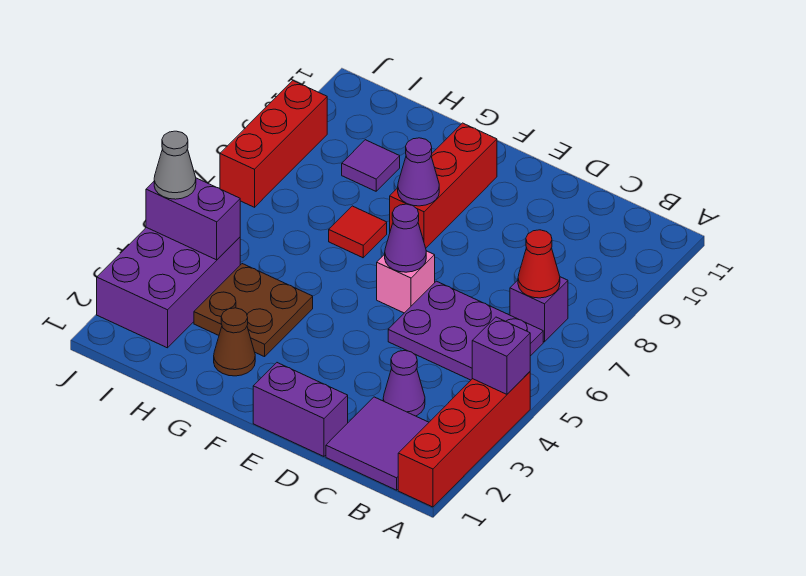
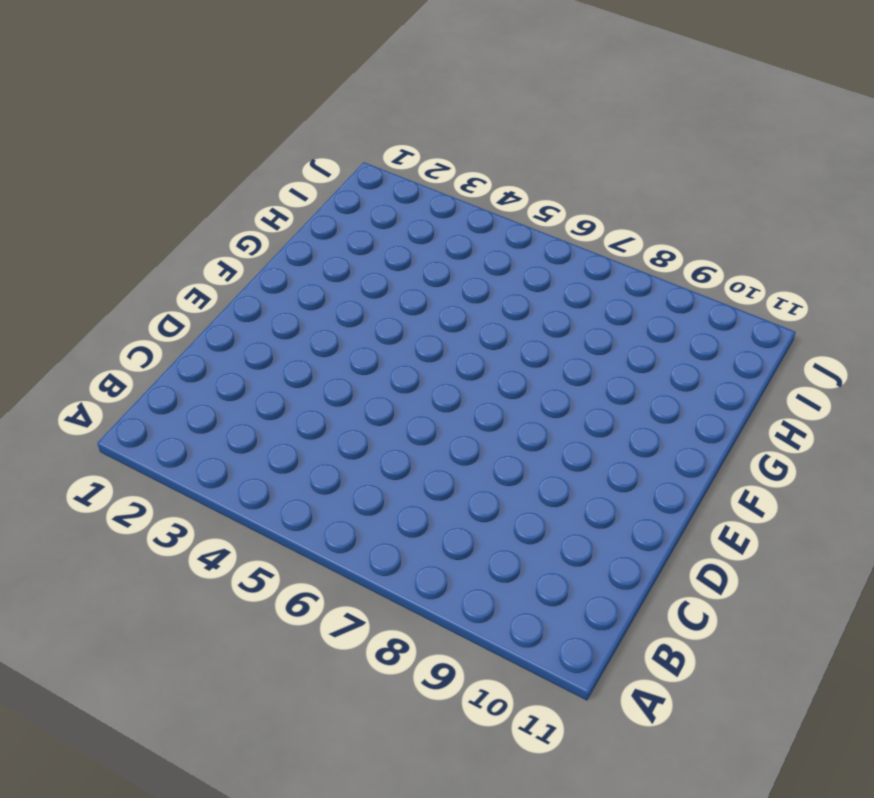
none -> red 1x4 brick [398,372,530,507]
none -> purple 2x2 tile [326,397,429,490]
none -> purple 2x3 plate [388,281,543,380]

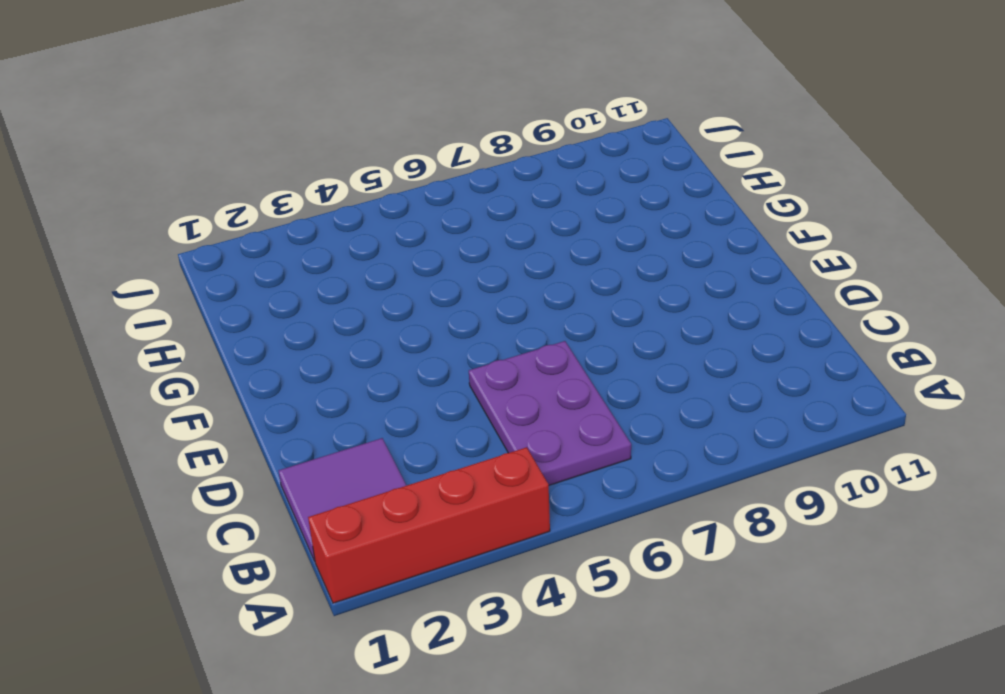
none -> purple 1x1 brick [510,277,568,342]
none -> purple 1x1 cone [383,351,425,416]
none -> purple 1x2 brick [253,363,348,456]

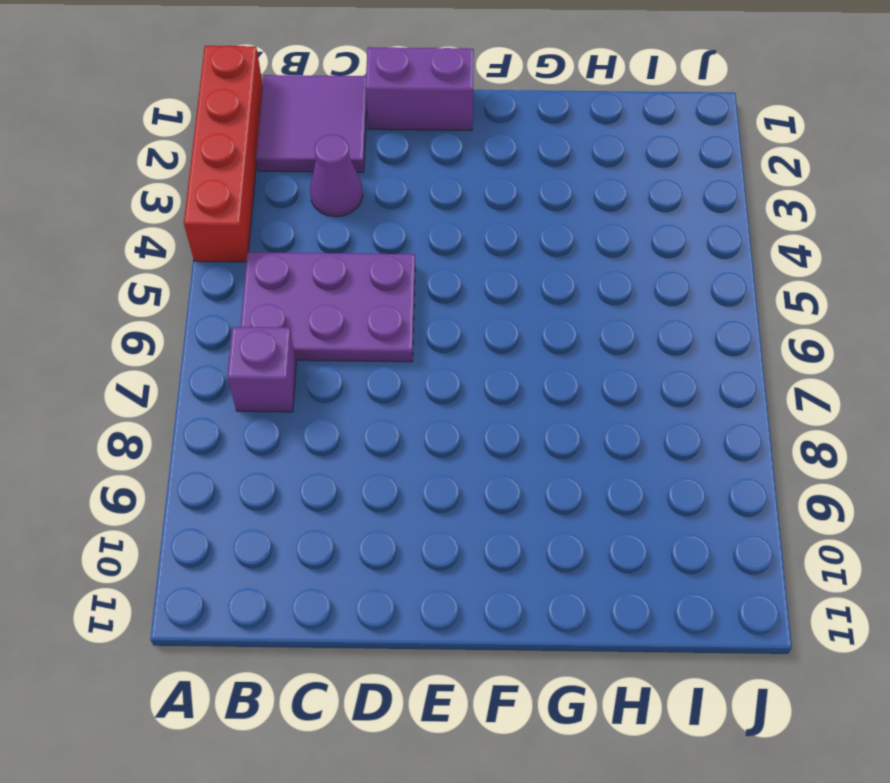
none -> pink 1x1 brick [377,251,435,313]
none -> red 1x3 brick [390,123,497,248]
none -> brown 1x1 cone [214,308,255,376]

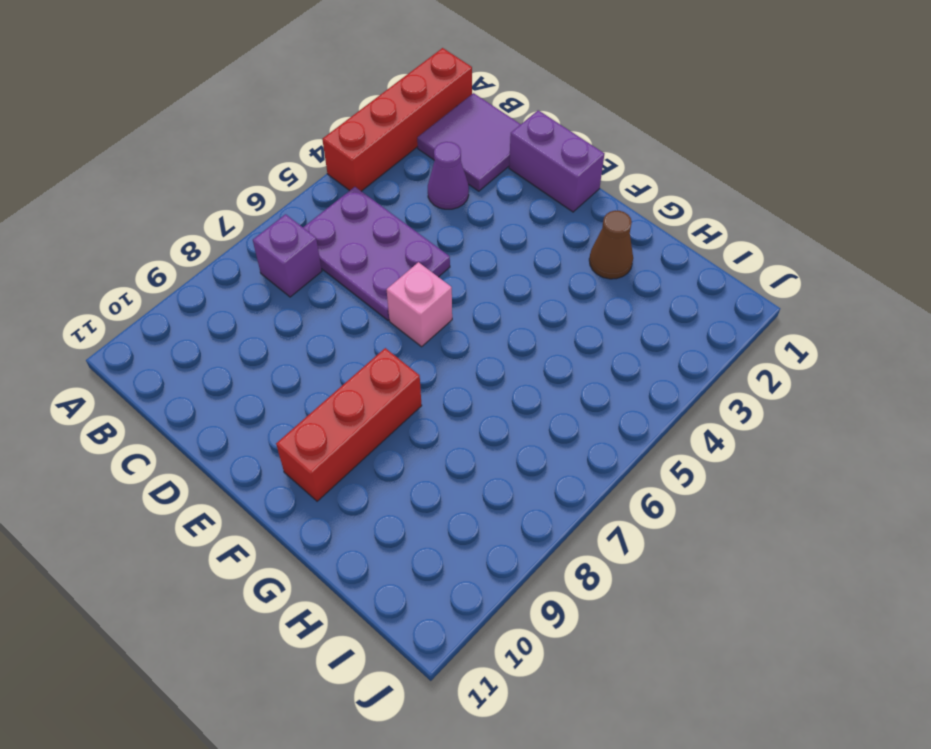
none -> brown 2x2 plate [194,264,313,357]
none -> red 1x1 tile [329,206,387,258]
none -> purple 1x1 tile [342,140,400,191]

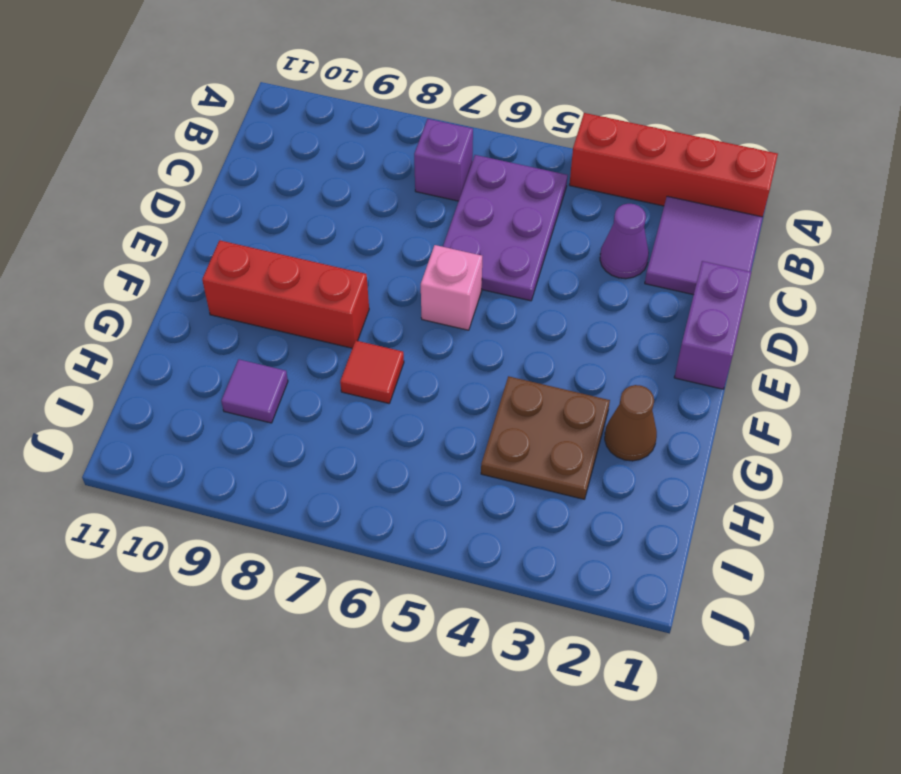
none -> purple 2x3 brick [97,227,240,348]
none -> red 1x3 brick [220,81,327,207]
none -> purple 1x1 brick [472,317,530,394]

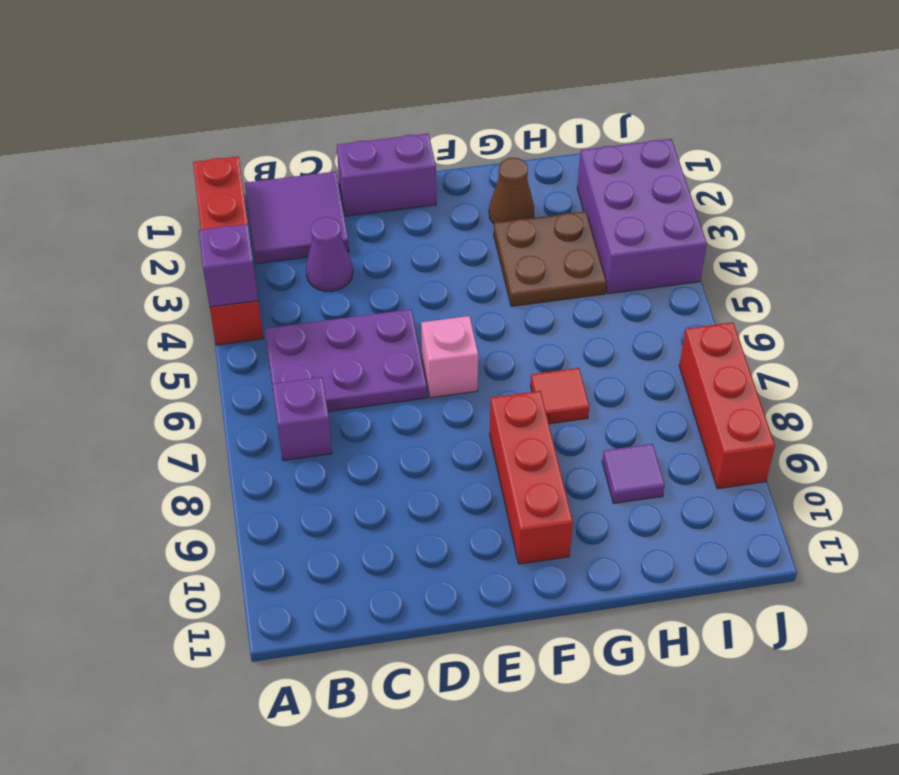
none -> red 1x1 cone [518,230,560,298]
none -> purple 1x1 cone [385,204,426,272]
none -> purple 1x1 cone [398,138,439,206]

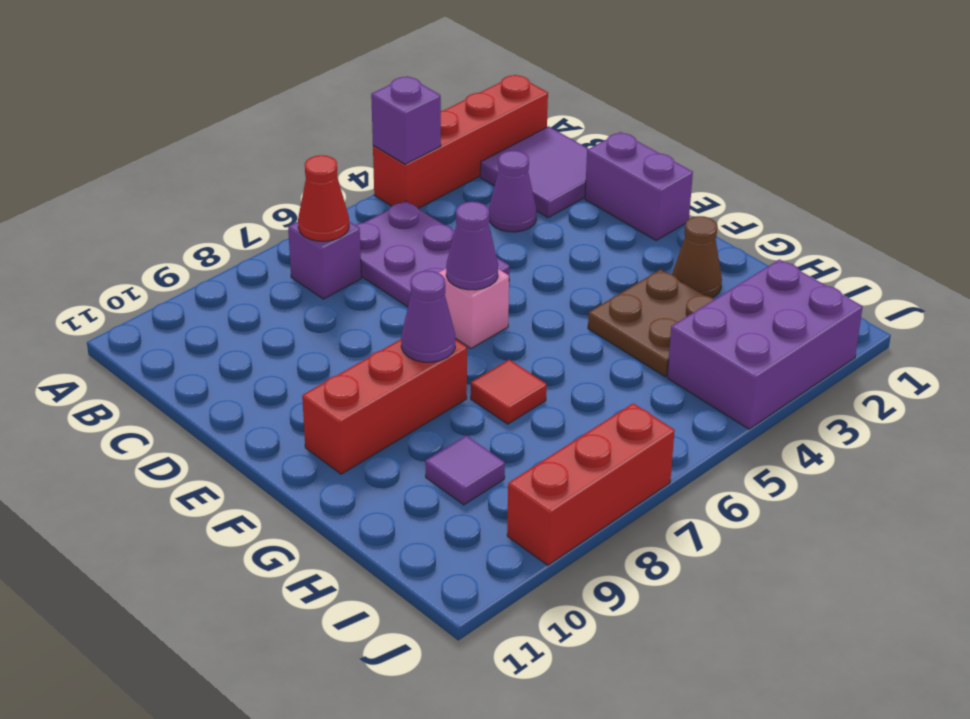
none -> purple 1x2 brick [146,178,240,260]
none -> grey 1x1 cone [154,131,196,199]

